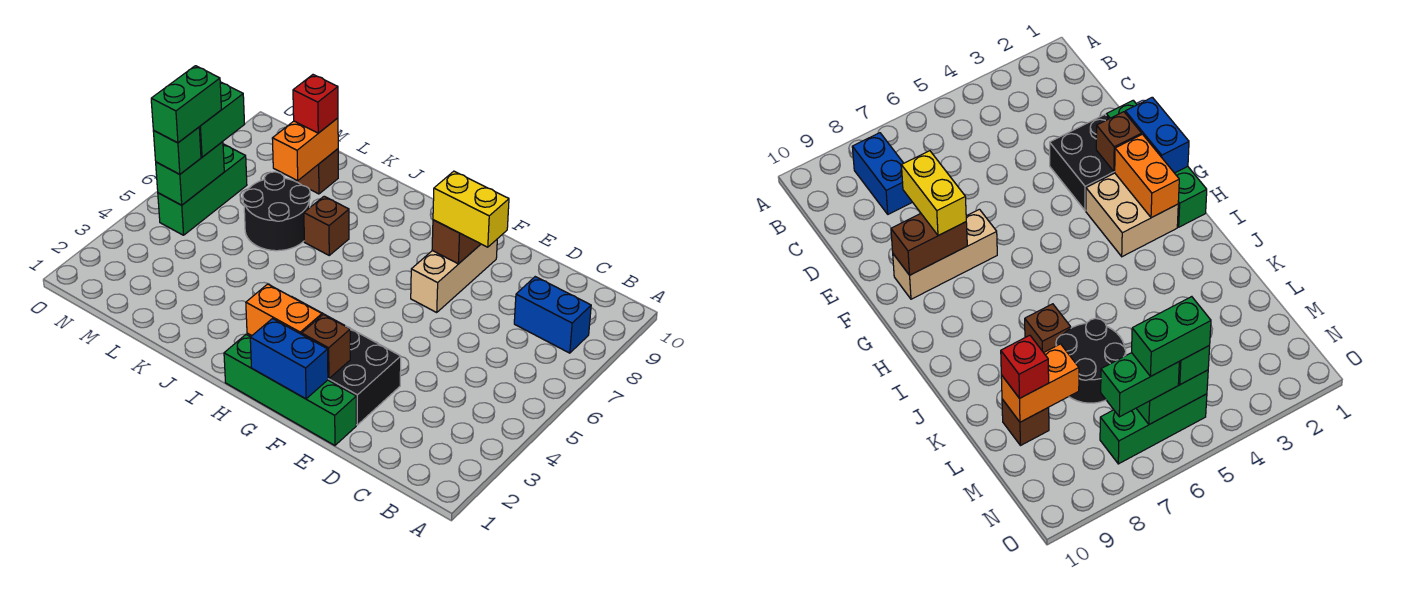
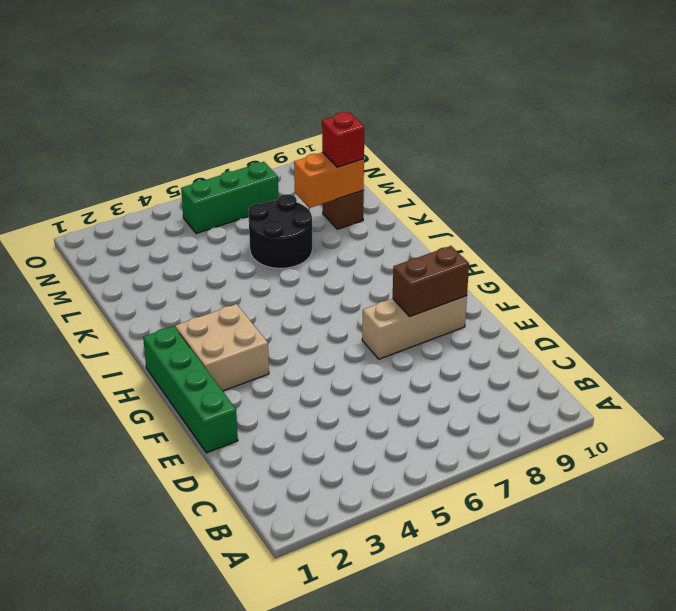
none -> blue 1x2 brick [514,277,591,353]
none -> black 2x2 brick [328,326,401,425]
none -> brown 1x1 brick [304,196,349,255]

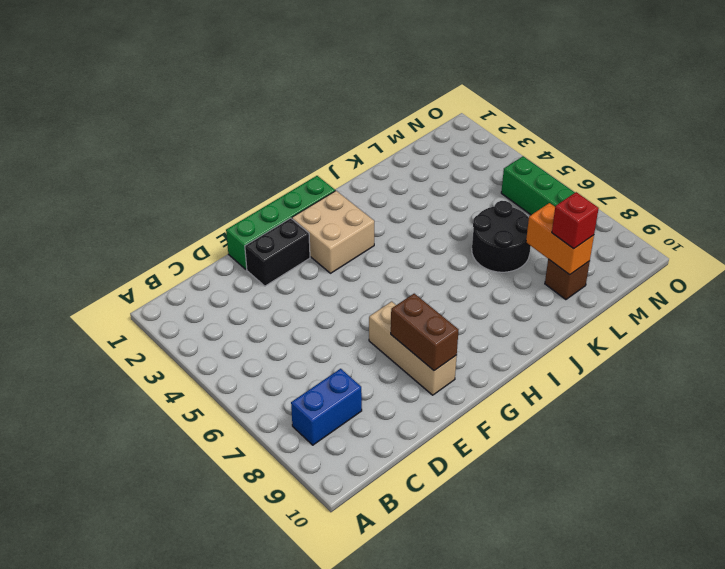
black 1x2 brick [245,218,310,286] -> black 2x2 brick [328,326,401,425]
none -> brown 1x1 brick [304,196,349,255]
none -> blue 1x2 brick [250,319,328,399]
none -> brown 1x1 brick [302,314,350,379]

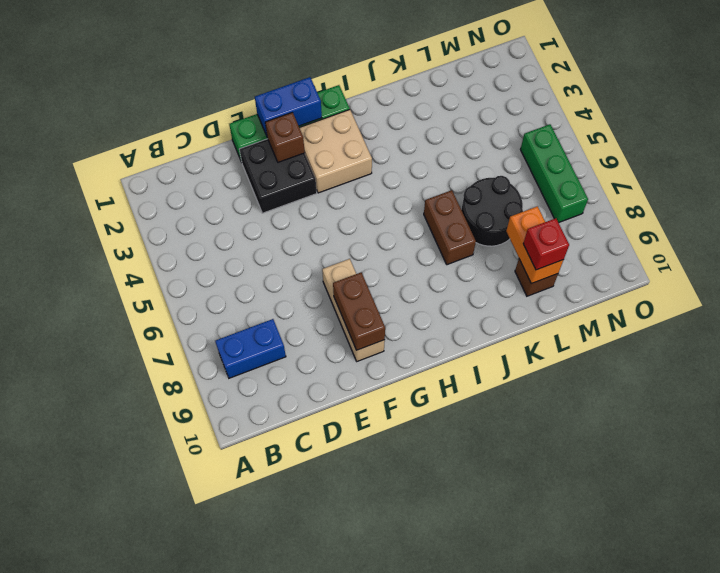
brown 1x2 brick [424,190,476,265] -> brown 1x1 brick [304,196,349,255]
none -> orange 1x2 brick [246,284,322,336]
none -> green 1x2 brick [156,142,224,205]
none -> yellow 1x2 brick [433,171,509,247]

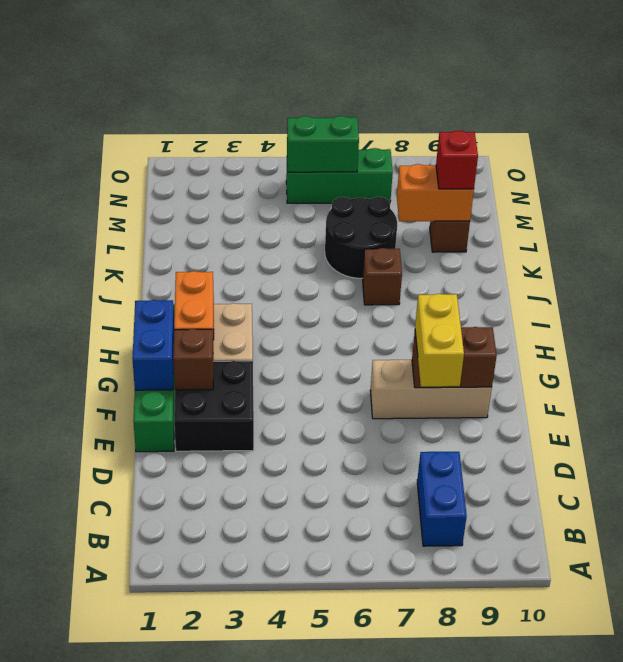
none -> green 1x1 brick [153,127,201,174]
none -> green 1x2 brick [199,82,245,157]
none -> green 1x2 brick [151,66,221,143]

